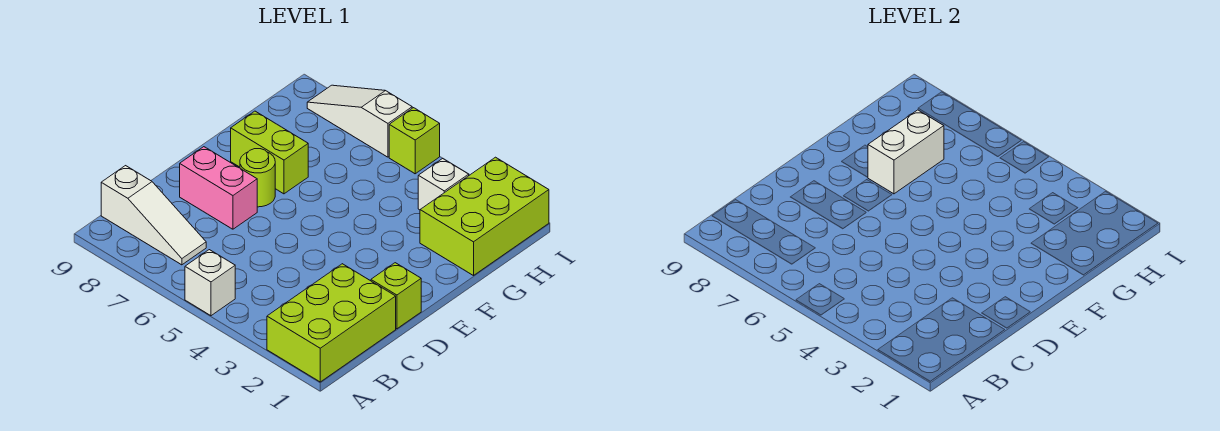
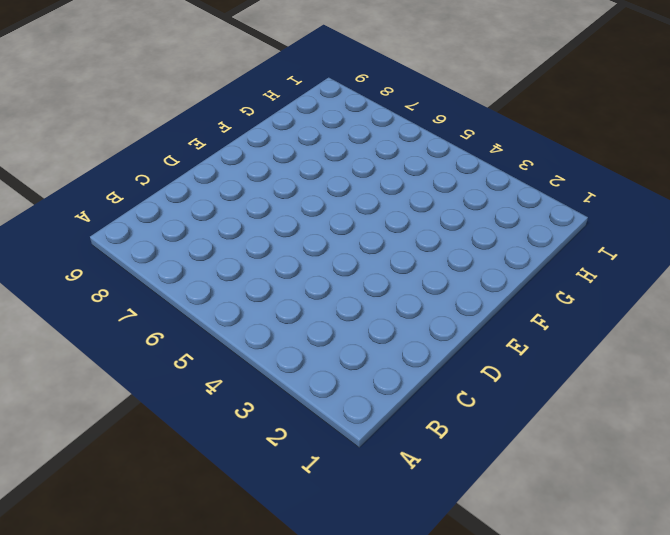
none -> lime 2x3 brick [267,264,396,382]
none -> white 1x1 brick [185,250,235,316]
none -> white 1x3 slope [101,166,206,265]

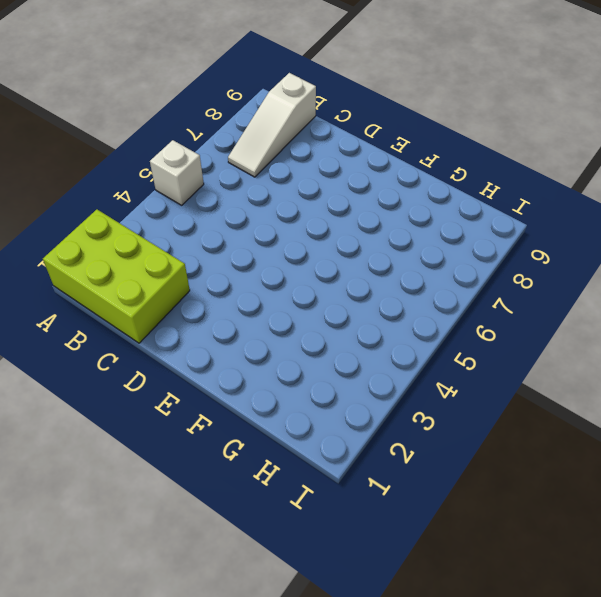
none -> lime 1x1 brick [371,263,421,329]
none -> pink 1x2 brick [180,147,257,229]
none -> lime 1x1 round brick [240,149,275,207]

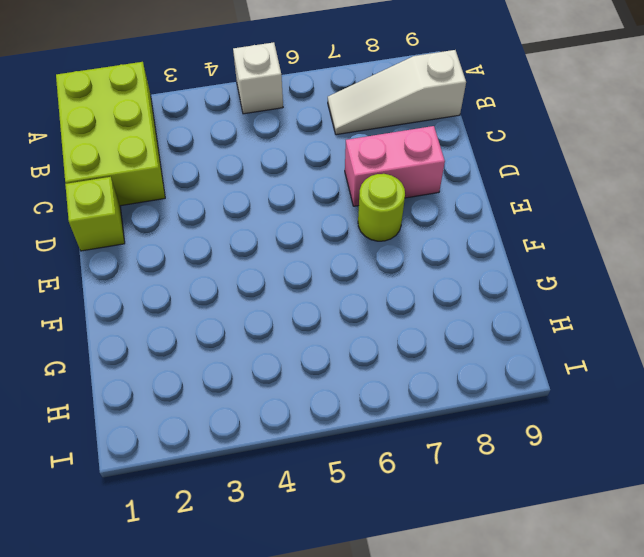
none -> lime 1x2 brick [231,111,308,194]
none -> lime 2x3 brick [420,157,549,276]
none -> white 1x1 brick [418,159,469,210]

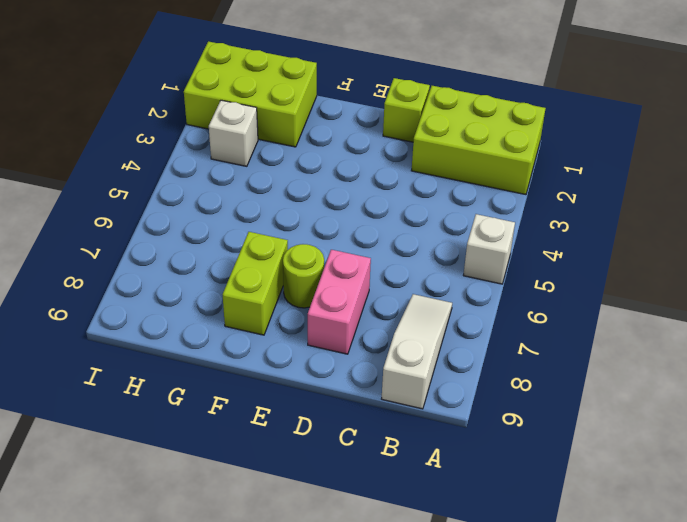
none -> lime 1x1 brick [389,108,440,174]
none -> white 1x3 slope [307,85,412,157]
none -> white 1x2 brick [868,110,944,194]

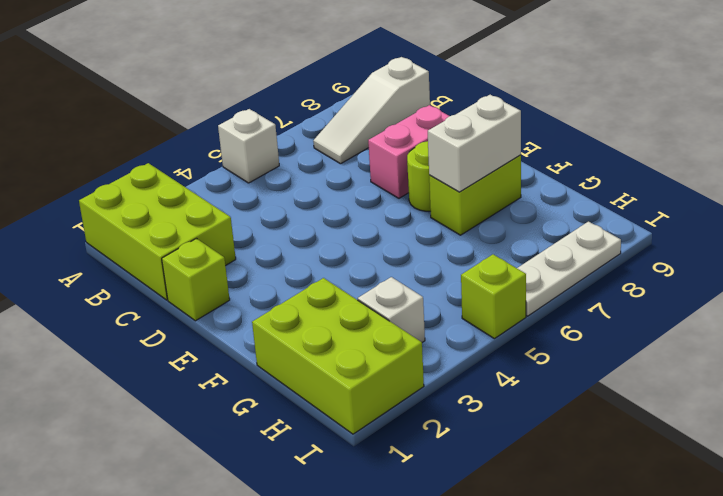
white 1x2 brick [428,95,521,192] -> white 1x2 brick turned to [868,110,944,194]
white 1x3 plate [517,222,621,316] -> white 1x3 slope [307,85,412,157]

